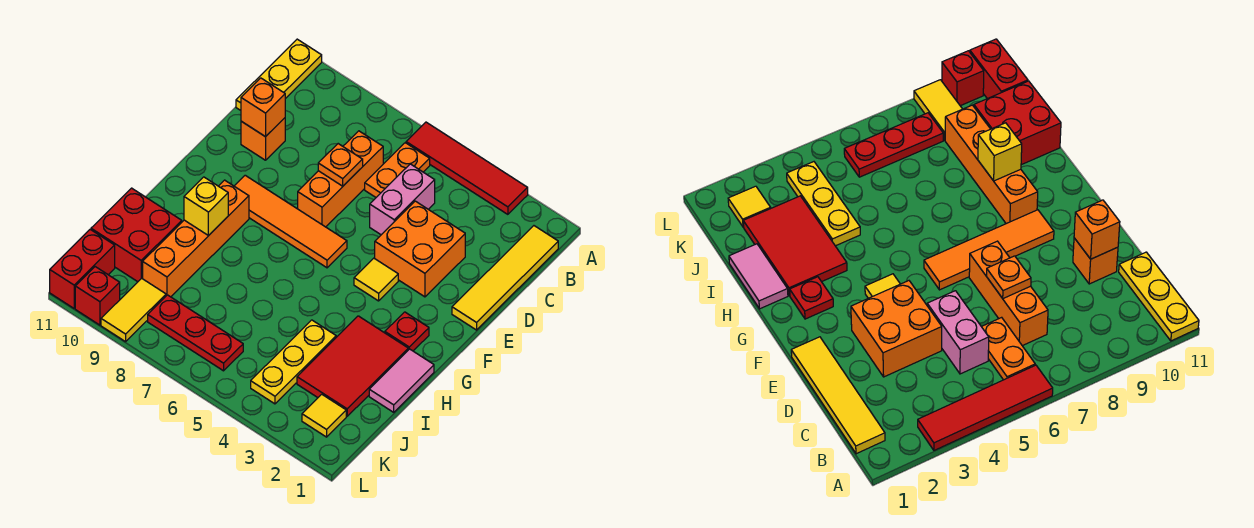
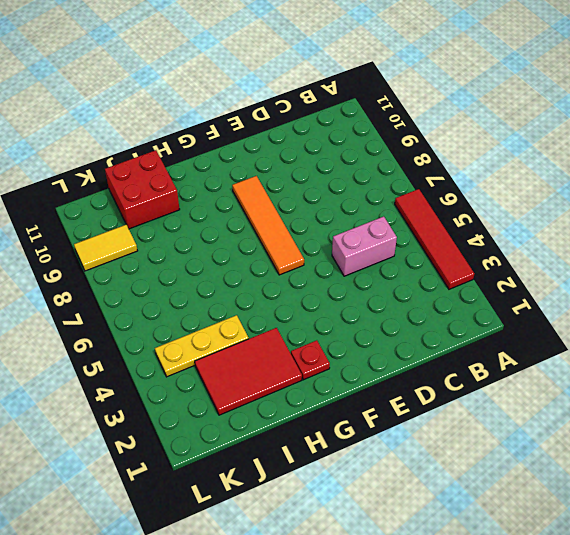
none -> yellow 1x3 plate [236,39,322,110]
none -> yellow 1x4 tile [452,226,558,330]
none -> orange 1x2 plate [365,143,430,197]

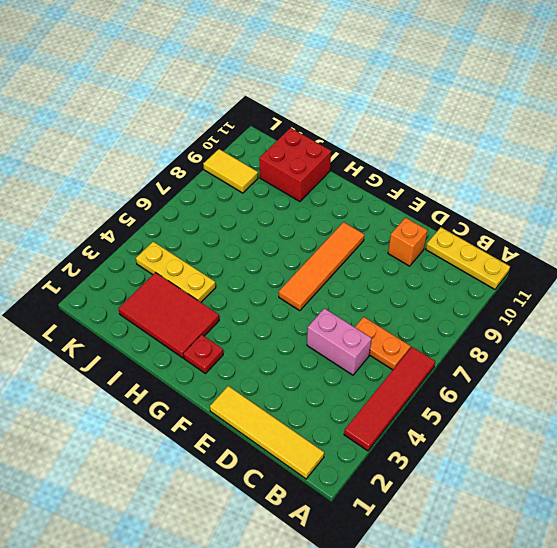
none -> orange 1x3 brick [298,131,383,227]
none -> orange 2x2 brick [375,201,465,297]
none -> yellow 1x1 tile [354,258,398,301]

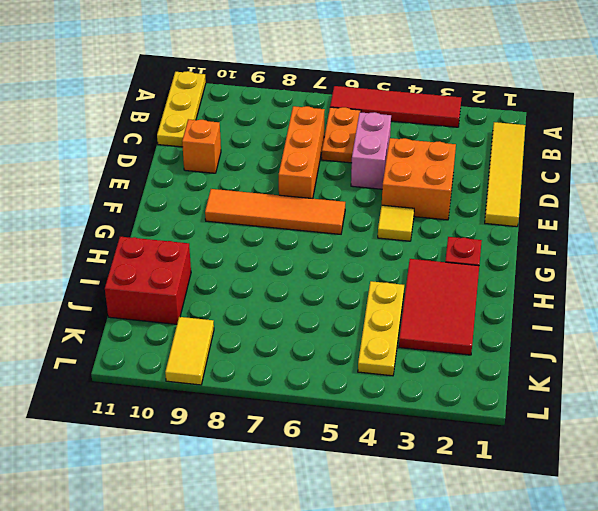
none -> orange 1x4 brick [143,180,249,297]
none -> pink 1x2 tile [369,349,434,412]
none -> yellow 1x1 tile [302,394,346,437]

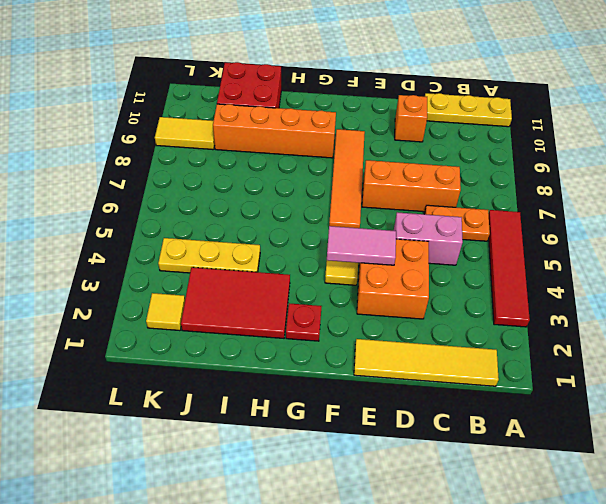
pink 1x2 tile [327,226,396,265] -> pink 1x2 tile moved to [369,349,434,412]
none -> red 1x3 plate [148,295,243,371]
none -> red 1x2 brick [50,230,115,308]
none -> red 1x1 brick [75,267,120,325]

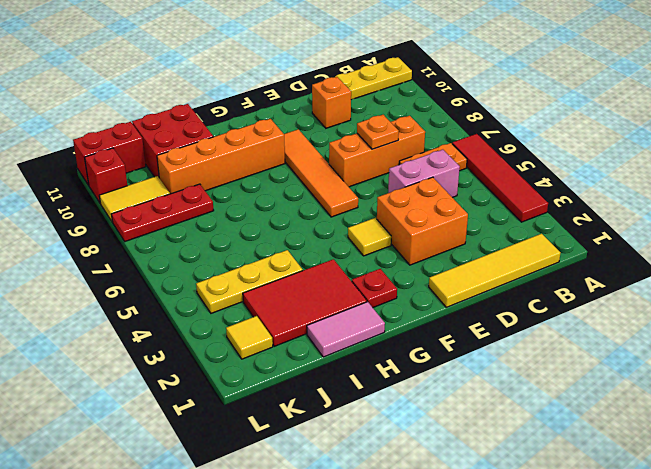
red 1x3 plate [112,184,214,241] -> red 1x3 plate turned to [148,295,243,371]
none -> orange 1x1 brick [241,78,285,137]
none -> yellow 1x1 brick [184,177,228,236]

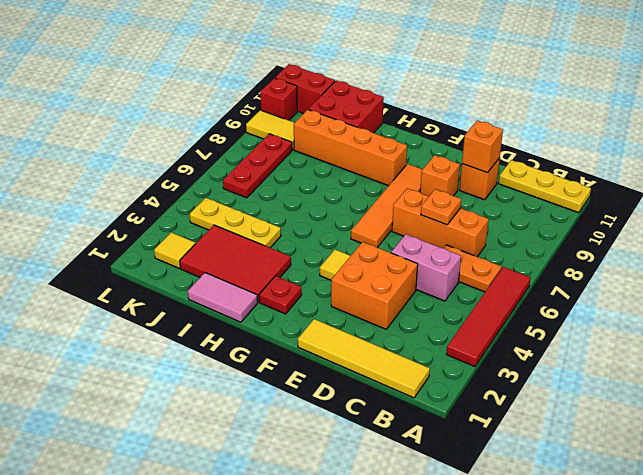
orange 1x1 brick [420,155,460,196] -> none
none -> yellow 1x1 brick [184,177,228,236]

